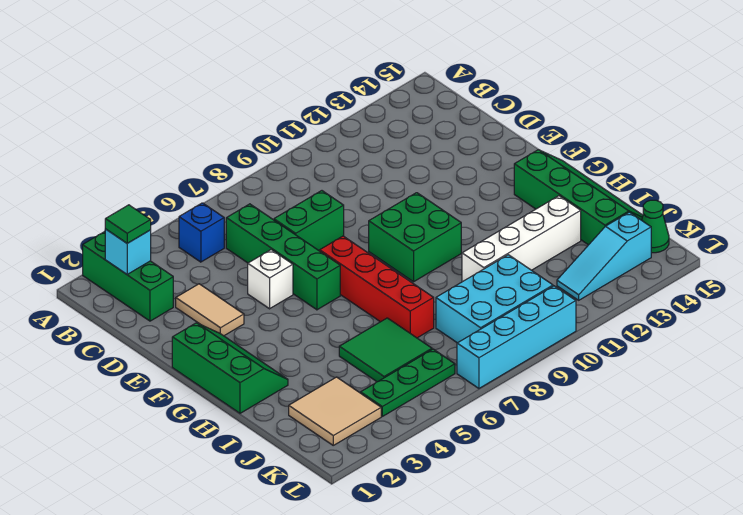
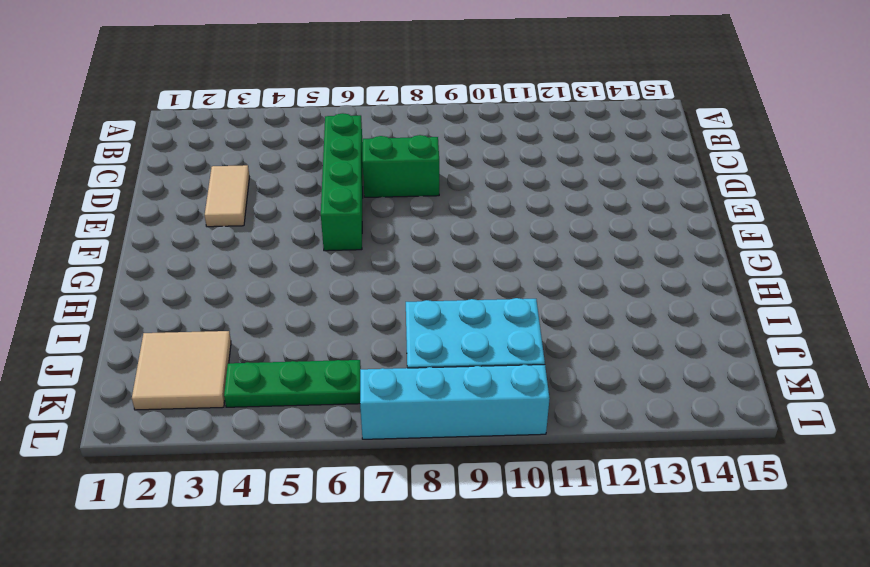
none -> green 1x3 brick [83,232,173,321]
none -> blue 1x1 brick [179,203,224,262]
none -> white 1x1 brick [248,250,293,309]

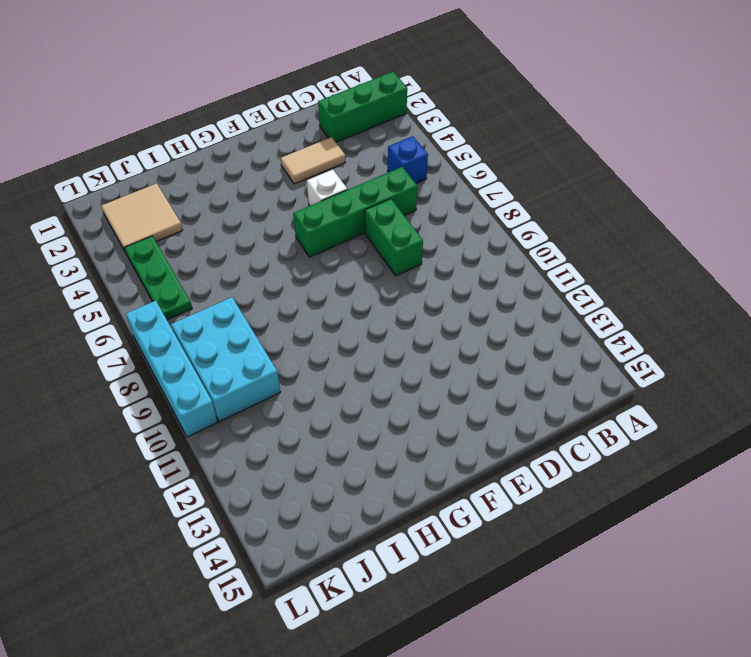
none -> green 2x3 slope [172,323,288,413]
none -> red 1x4 brick [320,236,434,338]
none -> green 2x2 brick [369,193,461,282]

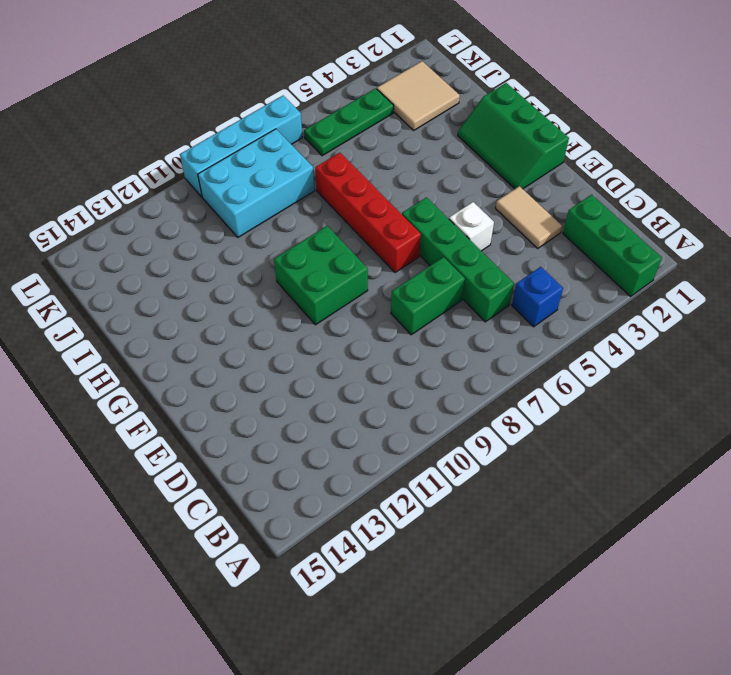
none -> green 2x4 slope [514,150,643,245]
none -> green 2x2 tile [339,318,432,382]
none -> white 1x4 brick [462,196,581,282]

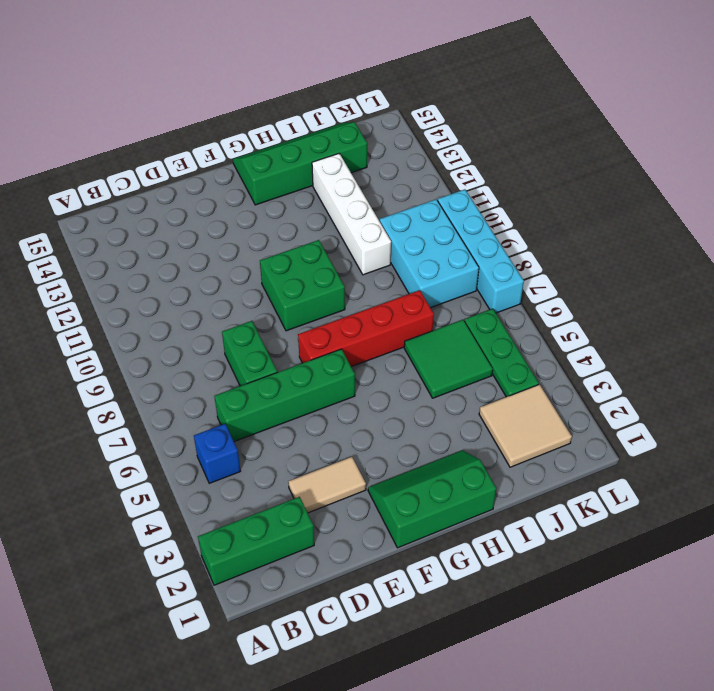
none -> white 1x1 brick [248,250,293,309]
none -> cyan 1x3 slope [557,212,651,300]
none -> green 1x1 cone [642,200,669,253]

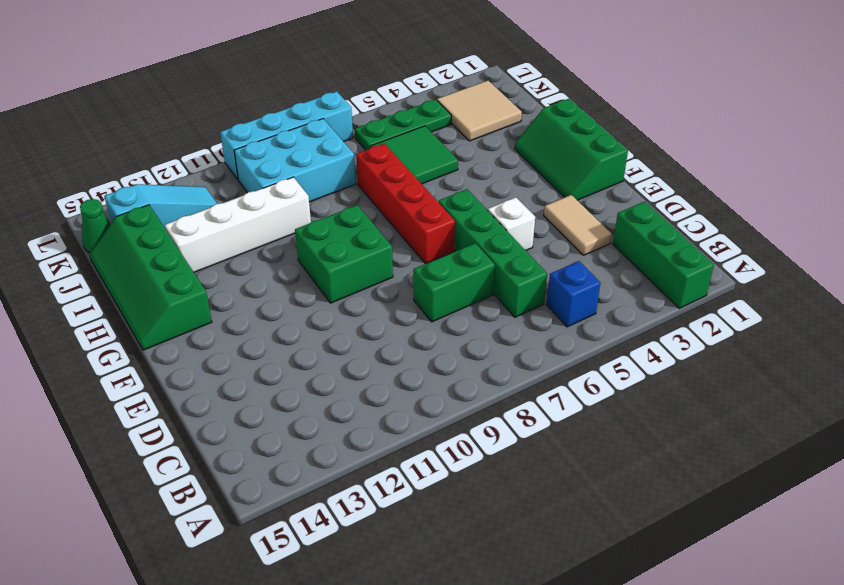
none -> cyan 1x1 brick [105,229,151,274]
none -> green 1x1 tile [105,205,151,243]

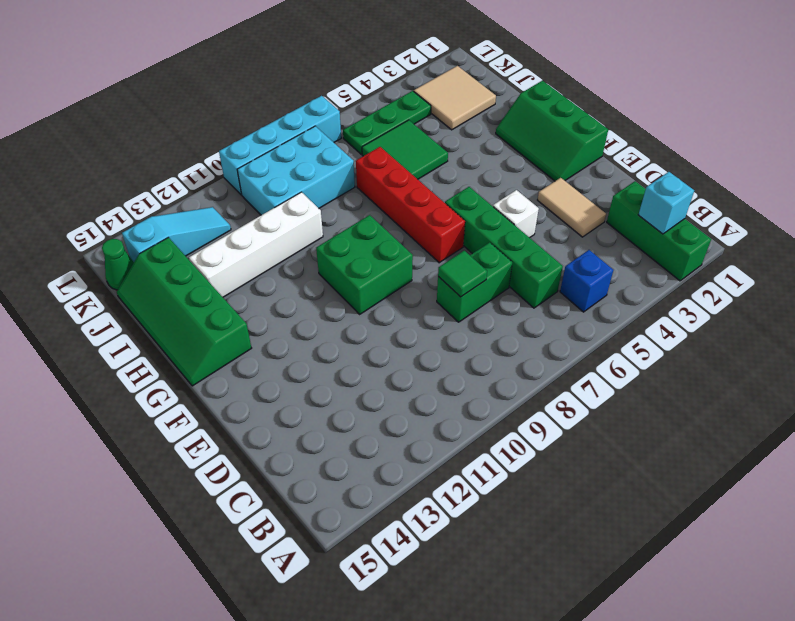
green 1x1 tile [438,251,487,297] -> green 1x1 tile moved to [105,205,151,243]

